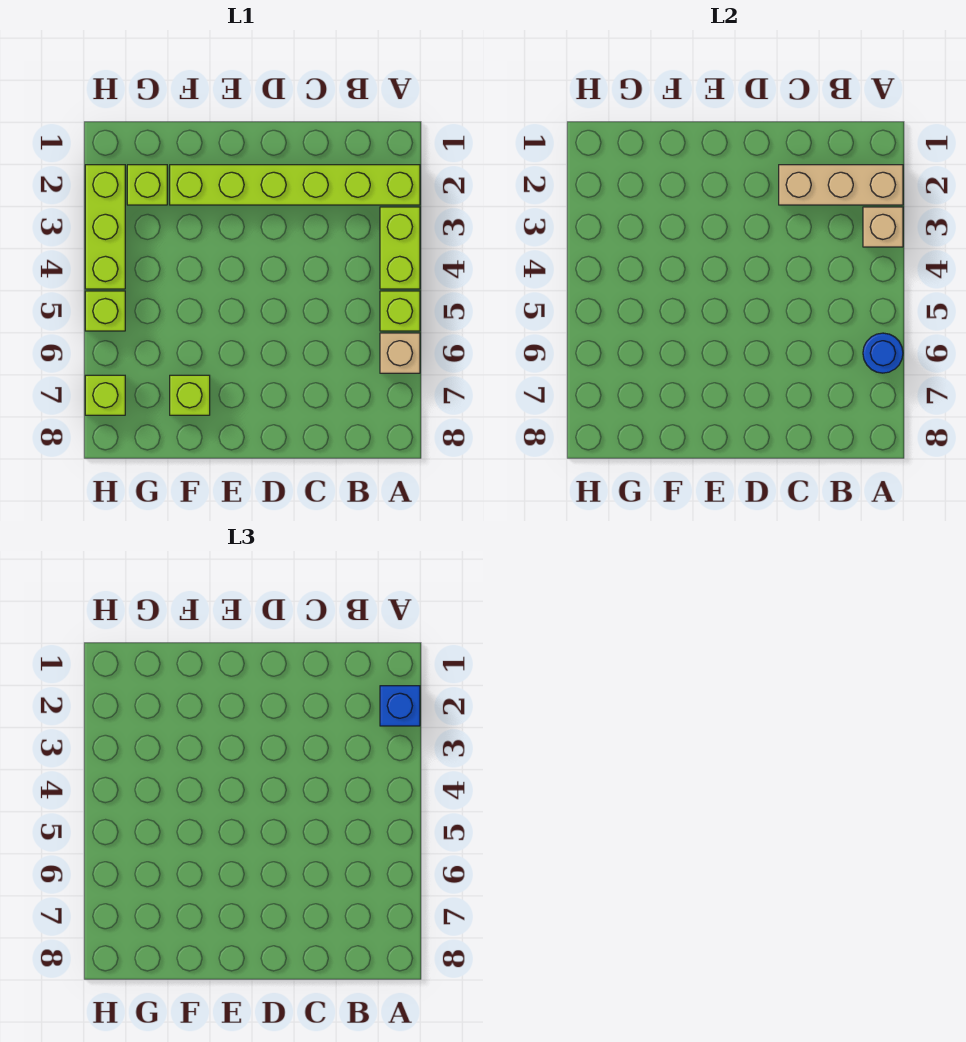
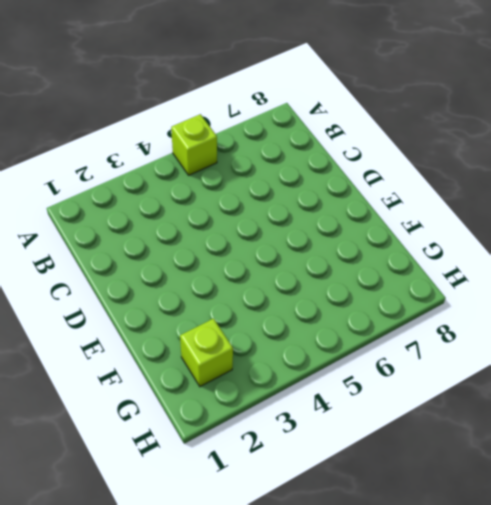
none -> lime 1x6 brick [170,165,420,205]
none -> lime 1x2 brick [380,207,420,289]
none -> tan 1x1 brick [380,333,420,373]

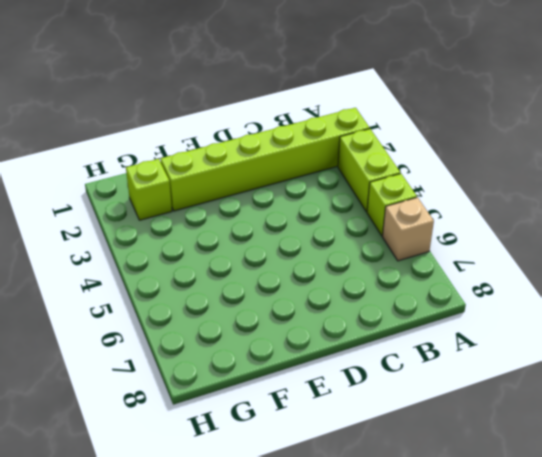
none -> lime 1x1 brick [170,375,210,415]
none -> lime 1x3 brick [85,165,125,289]
none -> lime 1x1 brick [85,291,125,331]

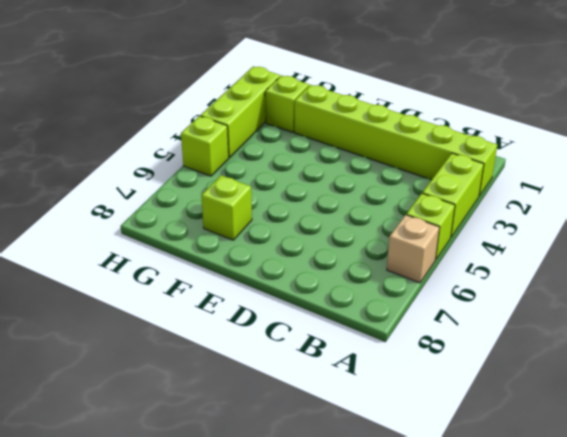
none -> lime 1x1 brick [85,375,125,415]
none -> tan 1x3 brick [779,165,903,205]
none -> tan 1x1 brick [863,207,903,247]

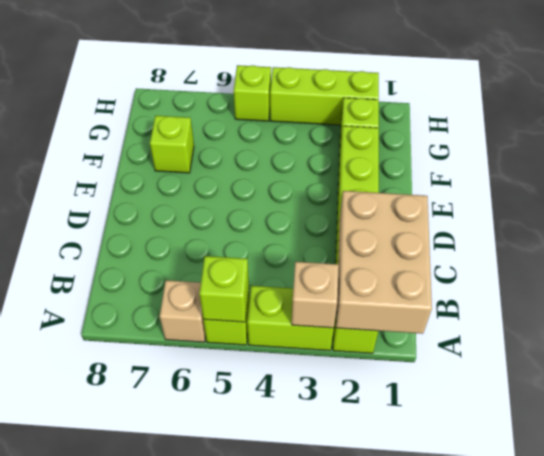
tan 2x3 brick [336,191,432,334] -> tan 1x3 brick [779,165,903,205]
lime 1x1 brick [199,256,249,322] -> lime 1x1 brick moved to [85,375,125,415]
none -> blue 1x1 round brick [863,333,903,373]
none -> blue 1x1 brick [380,686,420,726]

